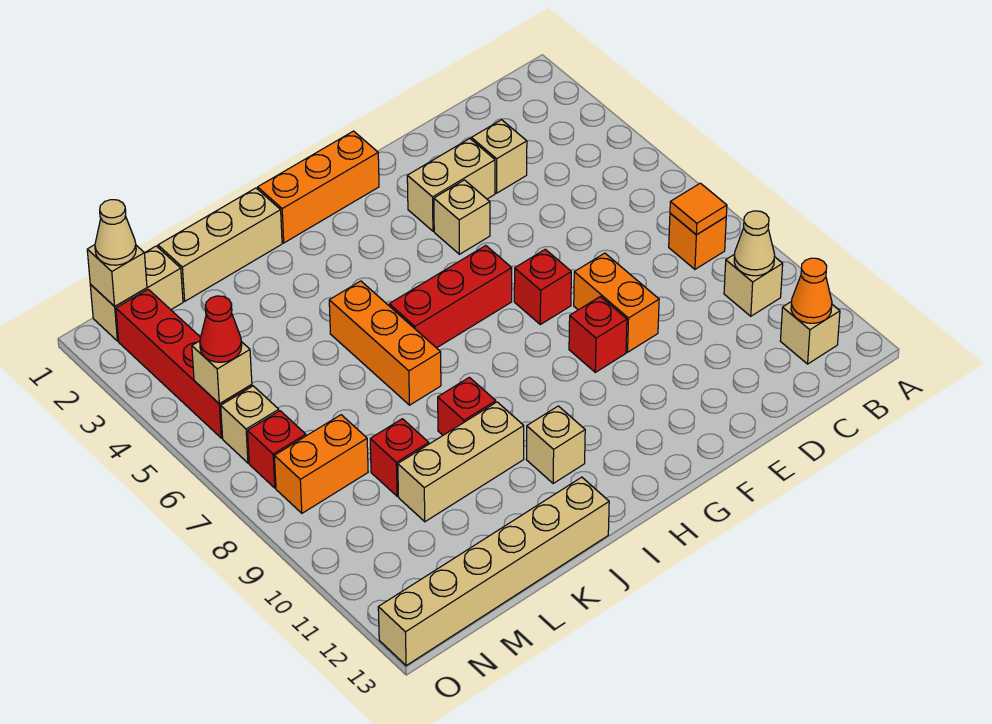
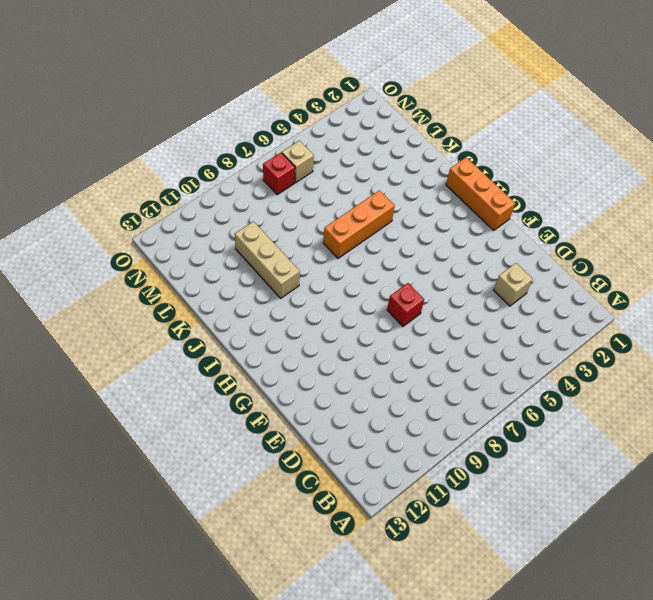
none -> orange 1x1 brick [669,213,726,269]
none -> tan 1x1 brick [724,254,783,316]
none -> tan 1x1 brick [780,301,840,364]
none -> tan 1x2 brick [407,139,495,231]

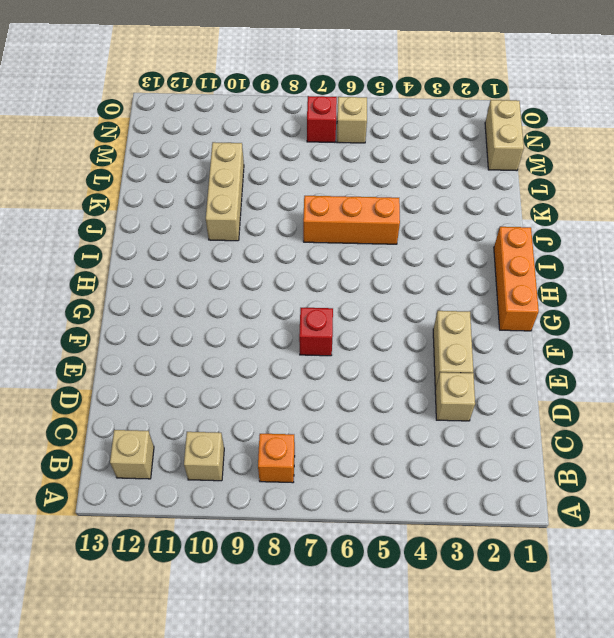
none -> orange 1x2 brick [574,253,659,352]
none -> tan 1x1 brick [434,180,490,254]
none -> red 1x1 brick [569,297,627,372]
none -> red 1x3 brick [389,246,512,348]

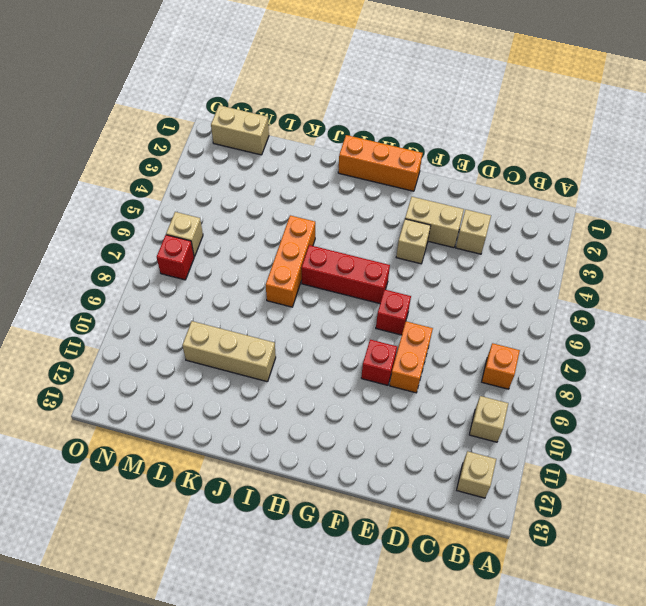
none -> tan 1x1 brick [526,406,585,483]
none -> tan 1x3 brick [158,188,282,301]
none -> red 1x1 brick [438,377,496,435]
none -> tan 1x6 brick [378,477,609,665]

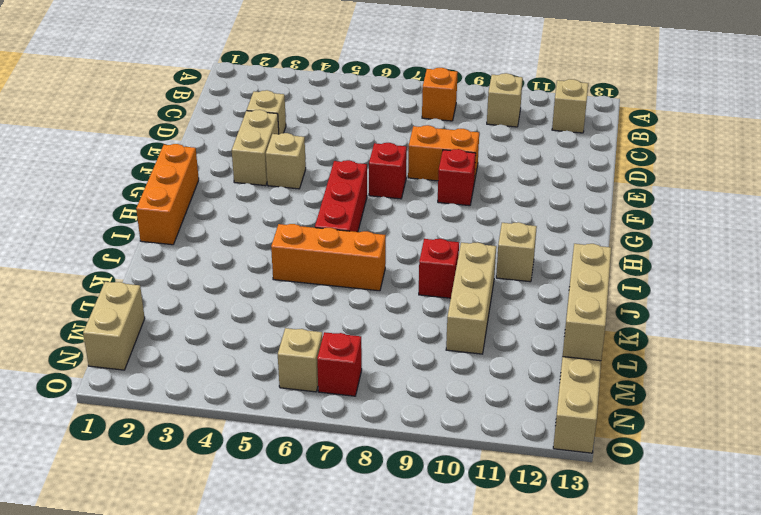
tan 1x3 brick [563,244,611,361] -> tan 1x3 brick moved to [158,188,282,301]
none -> red 1x1 brick [370,419,429,496]
none -> orange 1x2 brick [274,415,368,513]
none -> red 1x4 brick [116,289,252,438]
none -> orange 1x1 tile [670,183,727,235]

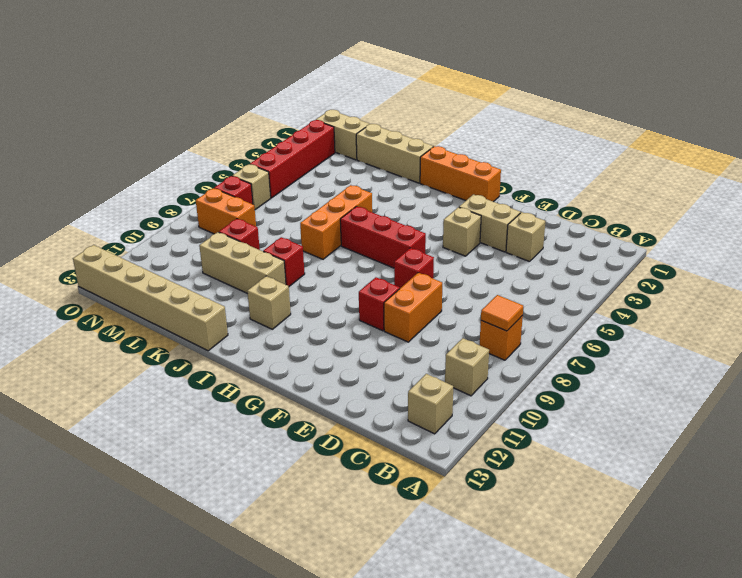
none -> tan 1x1 cone [734,211,775,276]
none -> orange 1x1 cone [791,258,832,323]
none -> tan 1x1 brick [87,245,147,306]
none -> tan 1x1 brick [192,341,252,404]

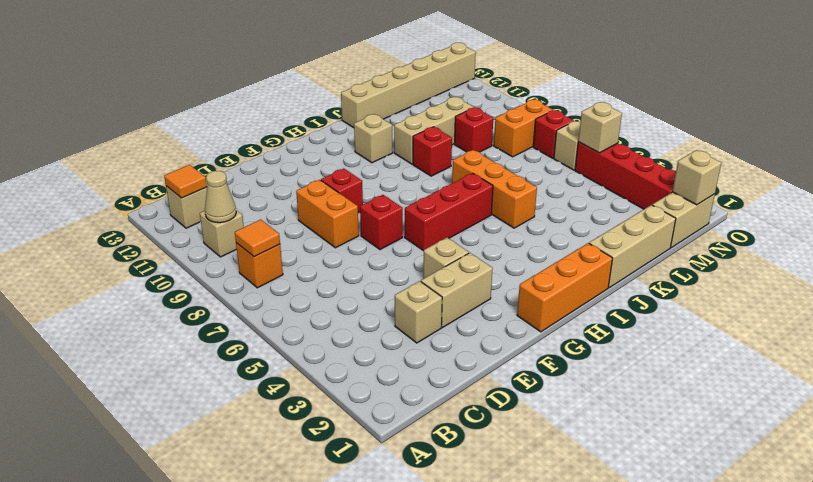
orange 1x1 tile [164,165,207,198] -> orange 1x1 cone [791,258,832,323]
none -> tan 1x1 cone [95,200,136,265]
none -> red 1x1 cone [200,296,242,362]

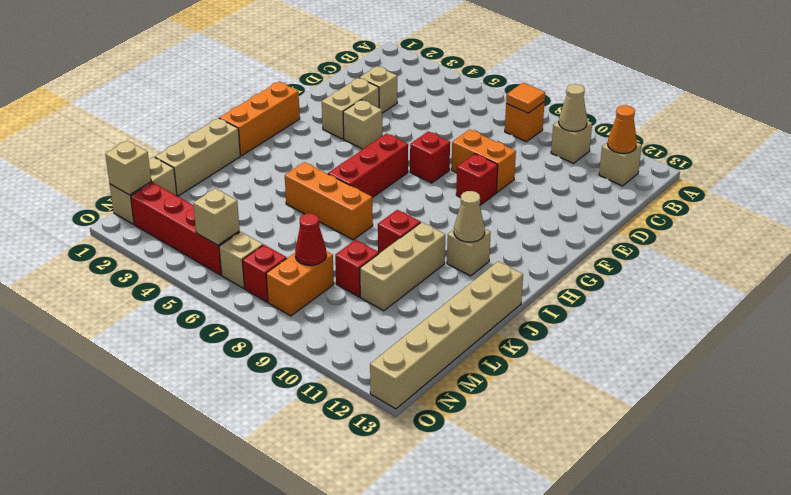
tan 1x1 cone [454,191,485,242] -> tan 1x1 cone moved to [95,200,136,265]
red 1x1 cone [295,213,326,265] -> red 1x1 cone moved to [200,296,242,362]

